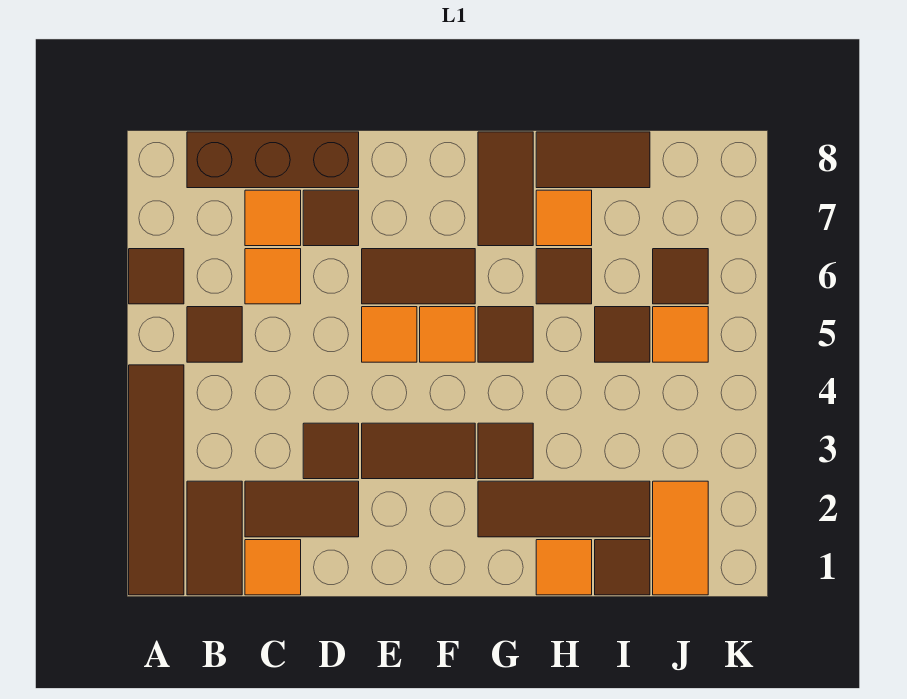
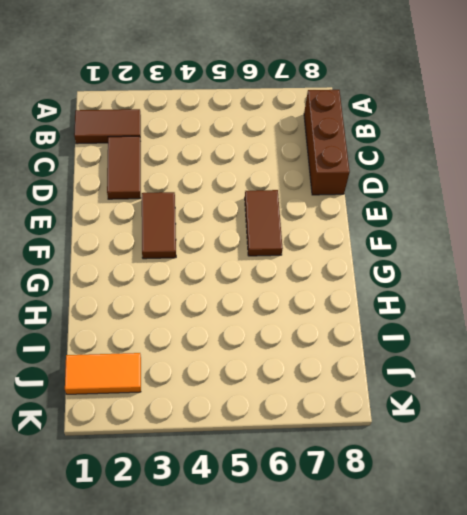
none -> brown 1x4 tile [129,365,184,595]
none -> brown 1x1 tile [129,249,184,304]
none -> brown 1x1 tile [187,307,242,362]

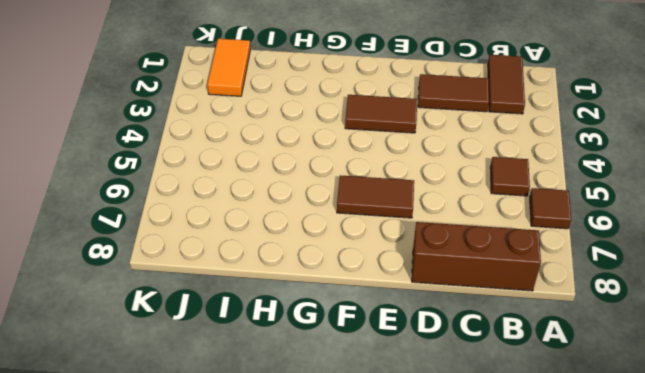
none -> brown 1x4 tile [129,365,184,595]
none -> orange 1x1 tile [245,540,301,595]
none -> orange 1x1 tile [245,249,301,304]

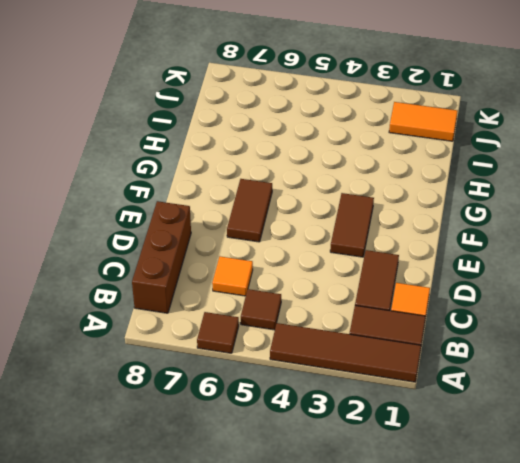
none -> orange 1x1 tile [245,190,301,246]
none -> brown 1x1 tile [303,423,359,479]
none -> brown 1x1 tile [303,190,359,246]

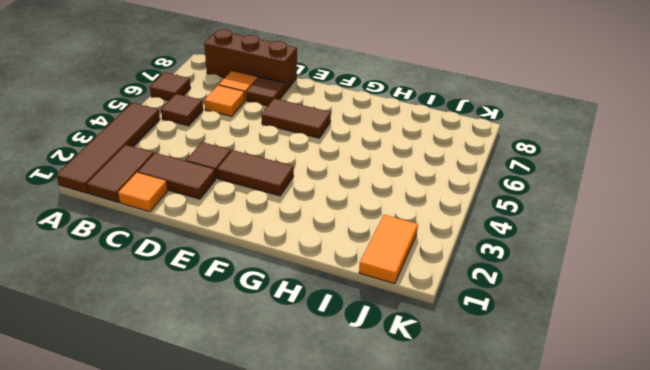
none -> orange 1x1 tile [362,307,417,362]
none -> orange 1x1 tile [420,307,475,362]
none -> brown 1x3 tile [478,481,650,537]

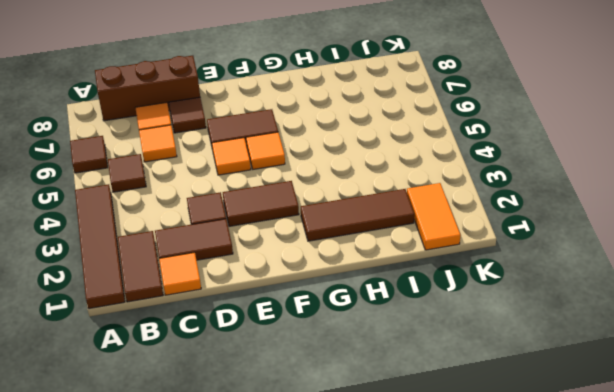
none -> brown 1x1 tile [478,423,533,479]
none -> brown 1x1 tile [478,307,533,362]
none -> brown 1x2 tile [478,132,533,246]

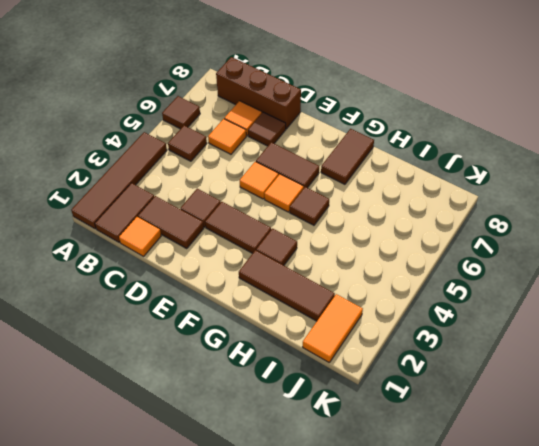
none -> orange 1x1 tile [536,540,592,595]
none -> brown 1x1 tile [536,249,592,304]
none -> orange 1x1 tile [536,190,592,246]

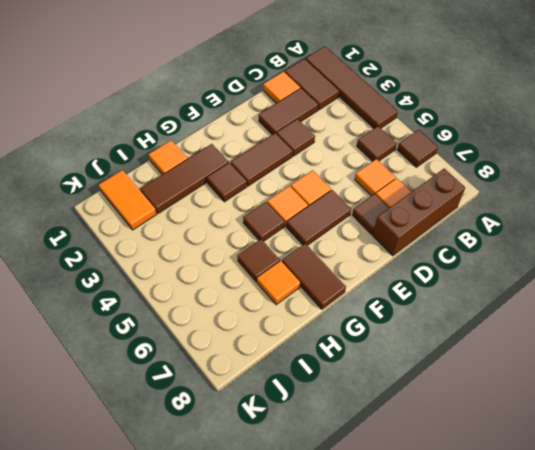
none -> brown 1x2 tile [536,132,650,188]
none -> brown 1x1 tile [595,540,650,595]
none -> brown 1x1 tile [595,307,650,362]

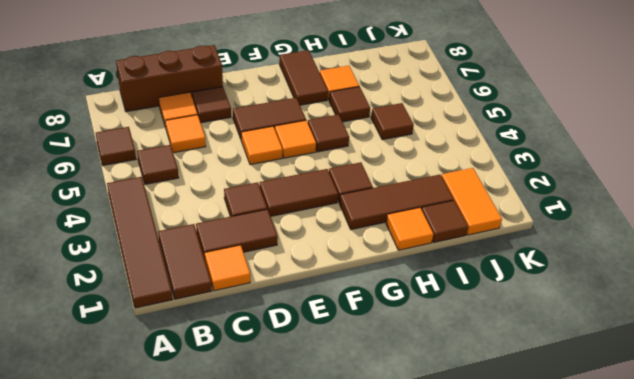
none -> brown 1x2 tile [536,132,650,188]
none -> orange 1x1 tile [653,307,708,362]
none -> brown 1x1 tile [653,249,708,304]

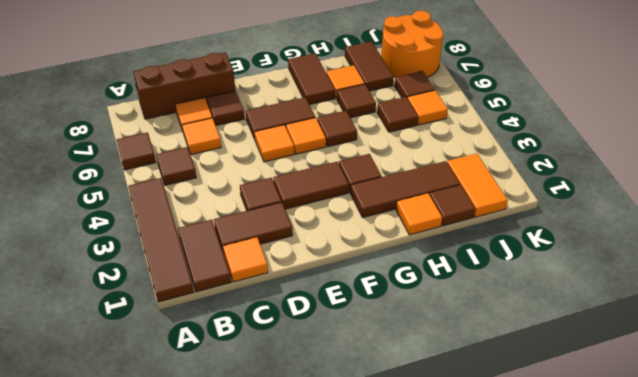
brown 1x2 tile [345,41,394,91] -> brown 1x2 tile turned to [536,132,650,188]
orange 2x2 round brick [381,11,443,77] -> none

